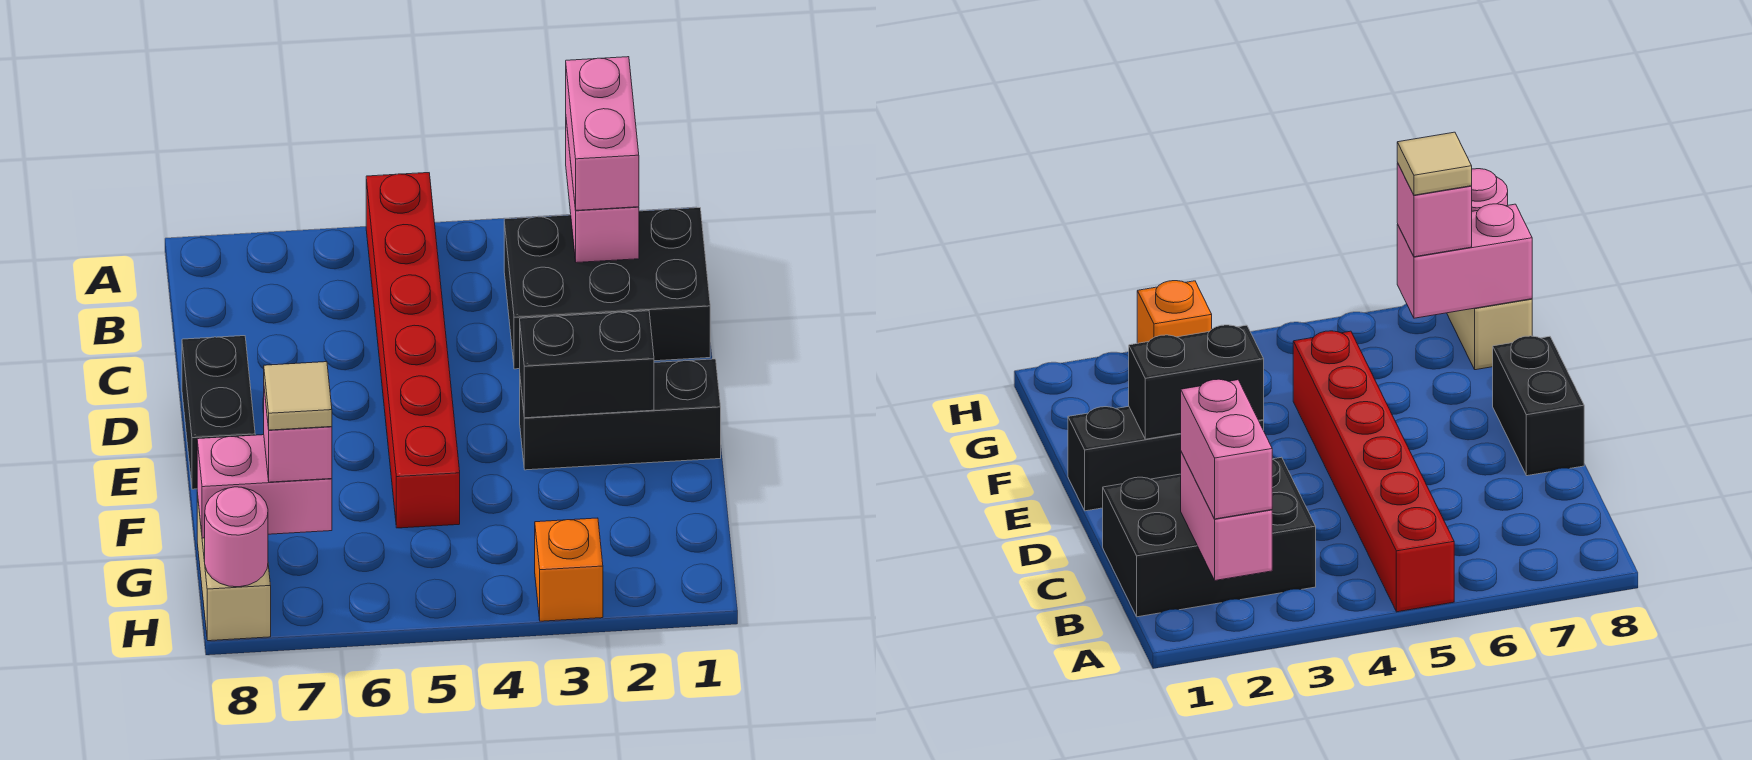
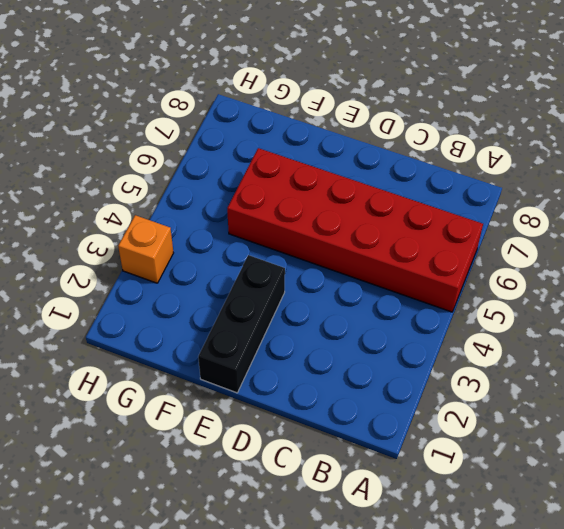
red 2x6 brick [227,148,483,312] -> red 1x6 brick [366,173,460,528]
none -> black 2x3 brick [504,208,710,369]
none -> black 1x2 brick [182,336,255,489]
none -> tan 1x2 brick [197,493,271,641]

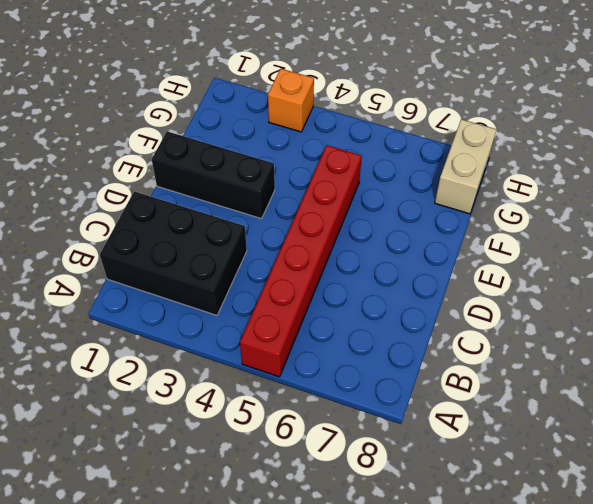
none -> black 1x2 brick [182,336,255,489]
none -> pink 1x2 brick [566,121,639,263]
none -> black 1x2 brick [520,311,654,418]

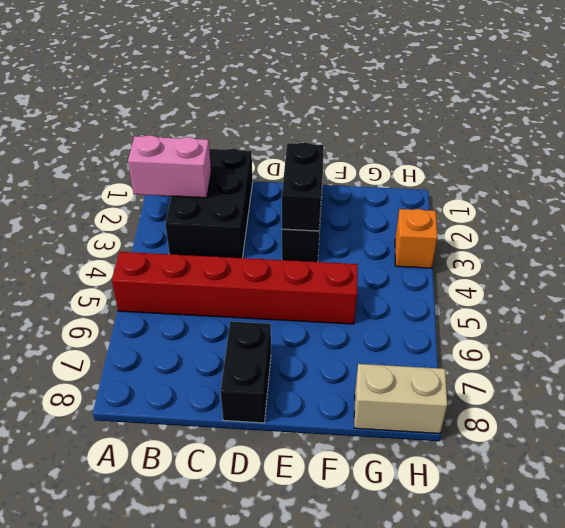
black 1x2 brick [220,321,271,423] -> black 1x2 brick turned to [182,336,255,489]
none -> pink 1x2 brick [197,435,332,538]
none -> pink 1x1 round brick [205,487,268,587]
none -> pink 1x2 brick [566,57,639,210]

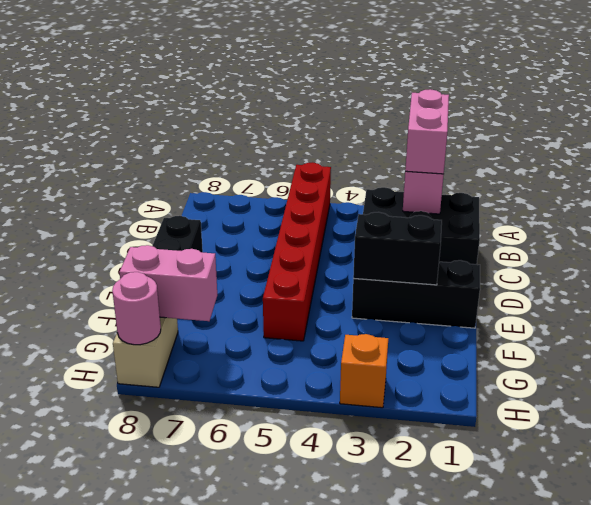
none -> pink 1x1 brick [264,390,332,482]
none -> tan 1x1 tile [264,362,332,430]

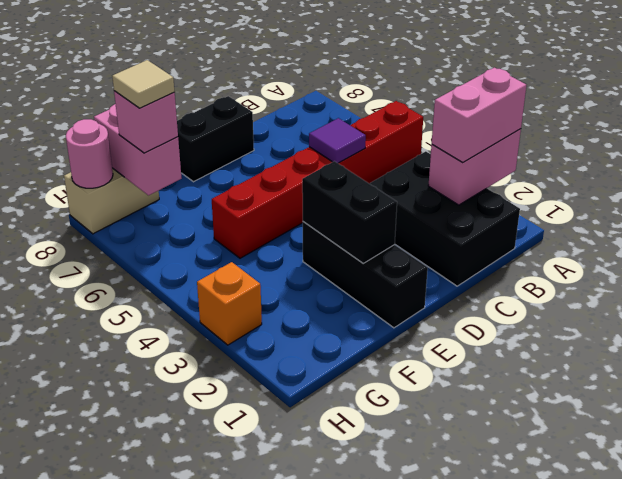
purple 1x1 tile [309,118,366,163] -> none

